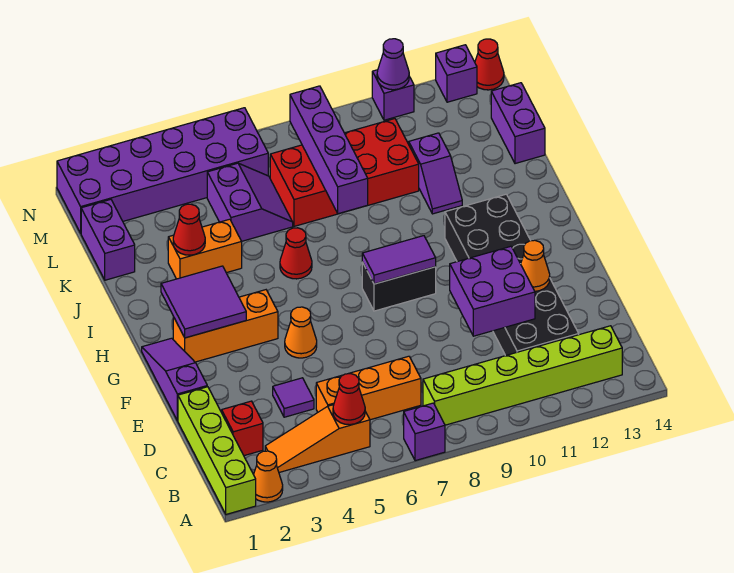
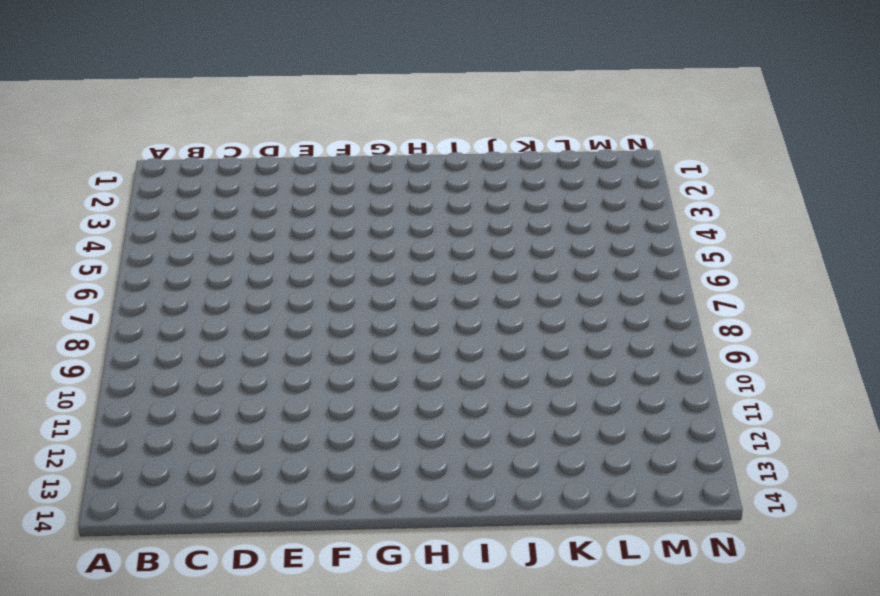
none -> lime 1x4 brick [178,387,256,514]
none -> orange 1x1 cone [254,451,283,502]
none -> purple 1x1 brick [404,403,445,461]
none -> orange 1x3 slope [265,405,370,472]

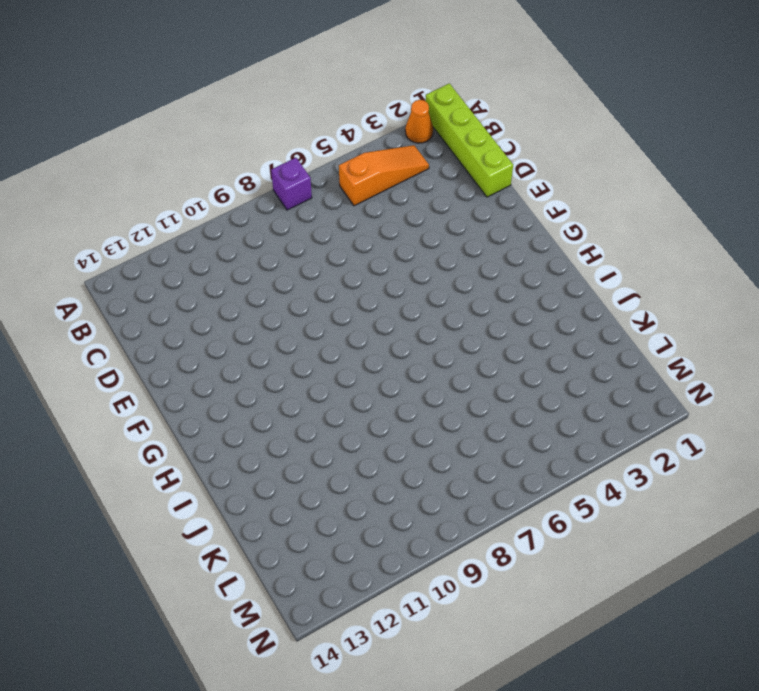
none -> lime 1x6 brick [423,326,622,425]
none -> red 1x1 brick [222,401,263,456]
none -> orange 1x3 brick [316,356,421,420]
none -> black 2x6 brick [445,194,579,356]

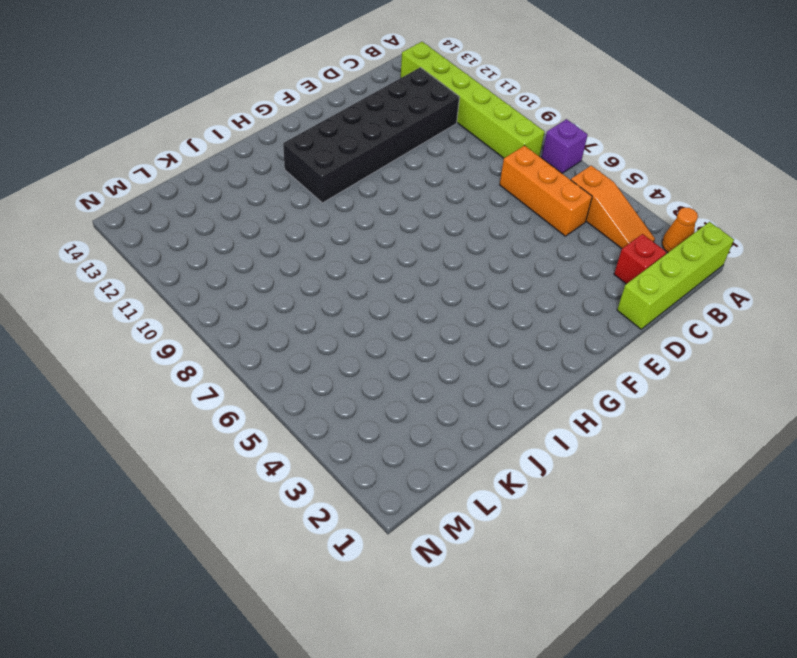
none -> purple 1x1 tile [273,378,314,417]
none -> purple 1x3 slope [142,338,207,421]
none -> orange 1x1 cone [285,307,317,358]
none -> orange 1x3 brick [173,290,278,362]

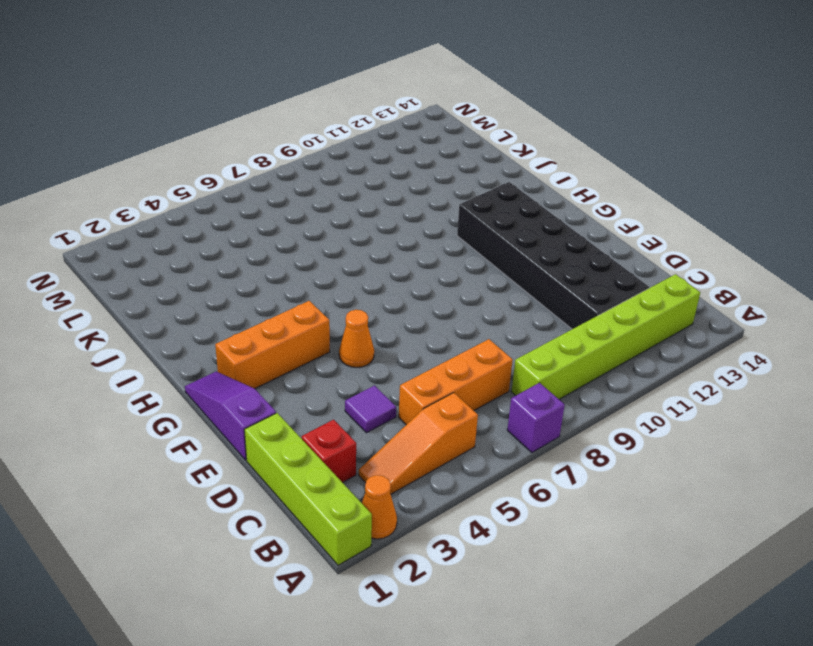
none -> black 1x2 brick [362,262,436,311]
none -> red 1x1 cone [280,228,312,279]
none -> orange 1x2 brick [168,219,242,279]
none -> purple 1x2 slope [409,133,462,214]

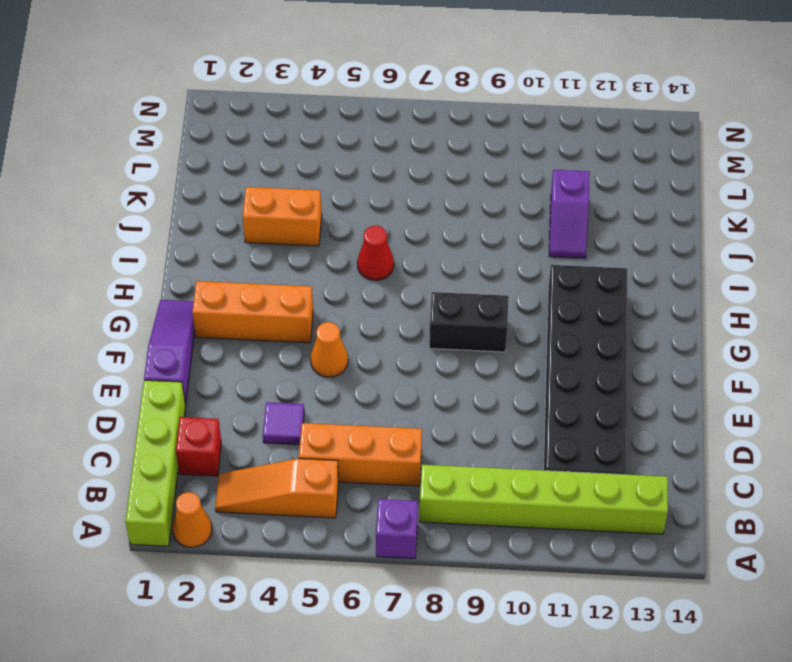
none -> purple 1x2 brick [81,199,135,280]
none -> purple 2x2 slope [207,163,293,241]
none -> red 2x4 brick [270,119,419,226]
none -> purple 1x2 brick [491,83,545,164]

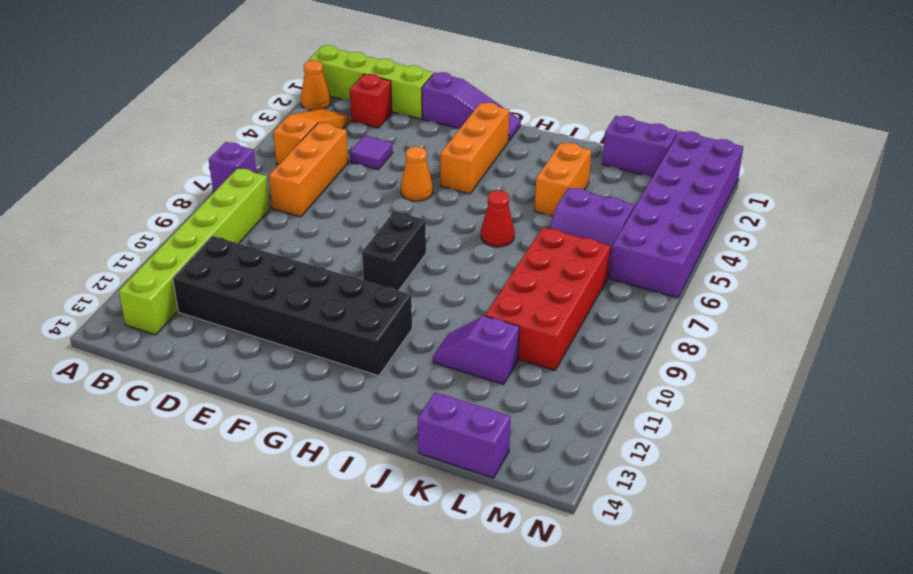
none -> purple 1x1 brick [372,70,414,120]
none -> purple 1x1 brick [436,45,477,102]
none -> red 1x1 cone [475,39,504,90]
none -> red 1x1 cone [333,374,365,425]

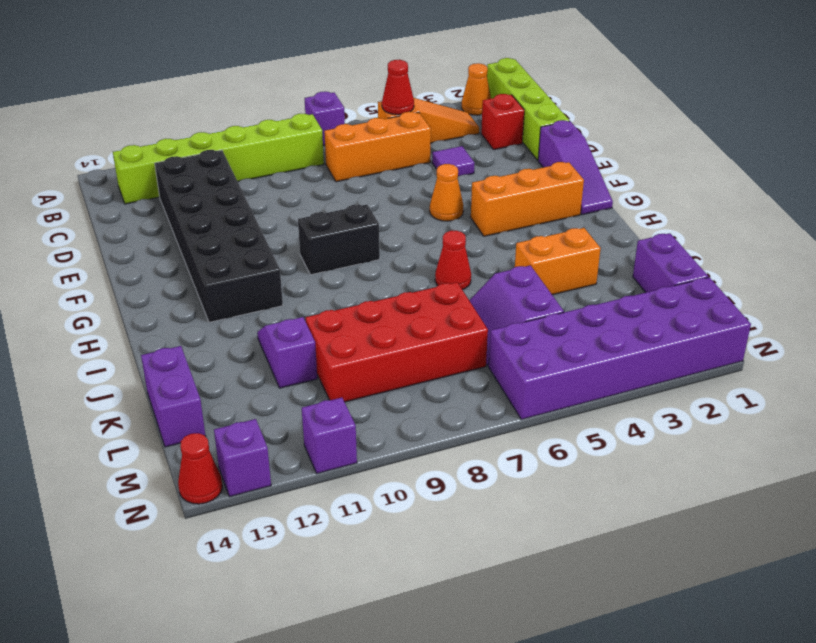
none -> purple 2x2 brick [450,246,535,336]
none -> orange 1x1 cone [521,240,550,291]
none -> purple 2x2 tile [161,266,246,338]
none -> purple 1x2 tile [362,236,436,284]

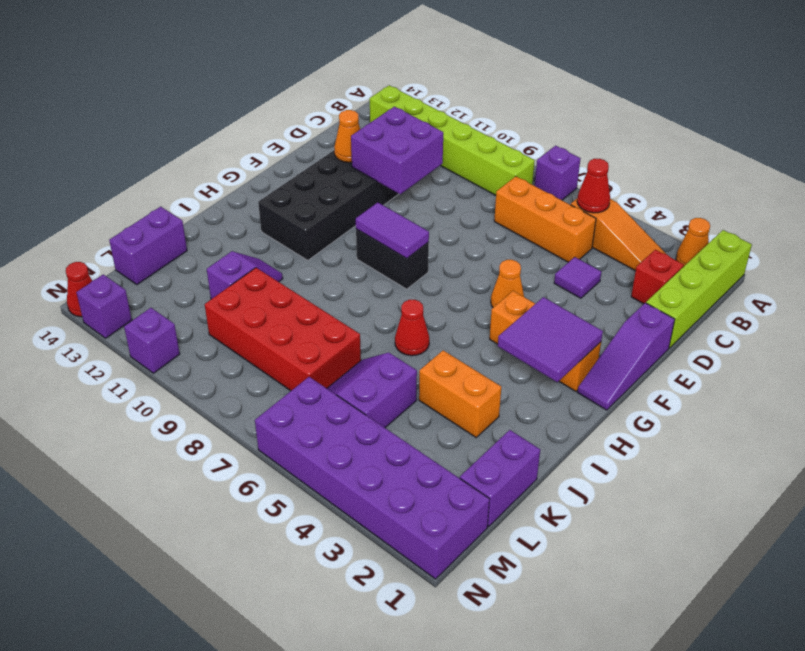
none -> red 1x1 cone [173,204,205,255]
none -> purple 1x4 brick [290,86,368,214]
none -> purple 1x1 cone [377,39,409,90]

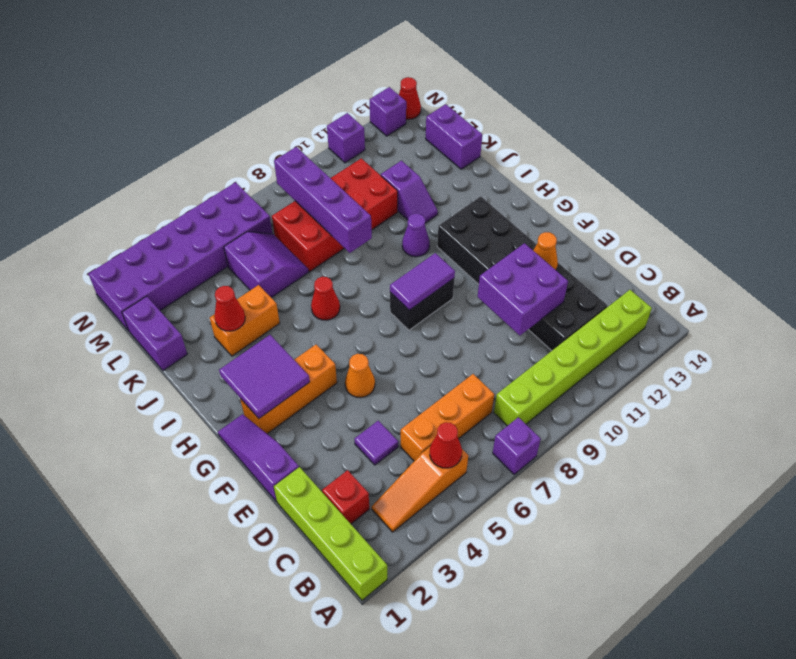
purple 1x1 cone [402,214,430,257] -> purple 1x1 cone moved to [377,39,409,90]
none -> orange 1x1 cone [254,451,283,502]

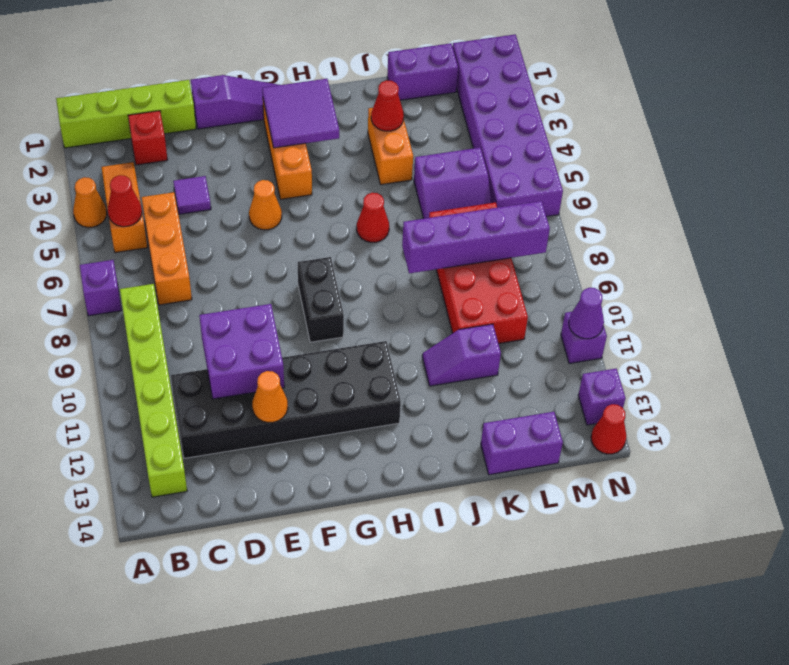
orange 1x1 cone [73,177,107,227] -> orange 1x1 cone moved to [254,451,283,502]
none -> purple 1x2 tile [362,236,436,284]

